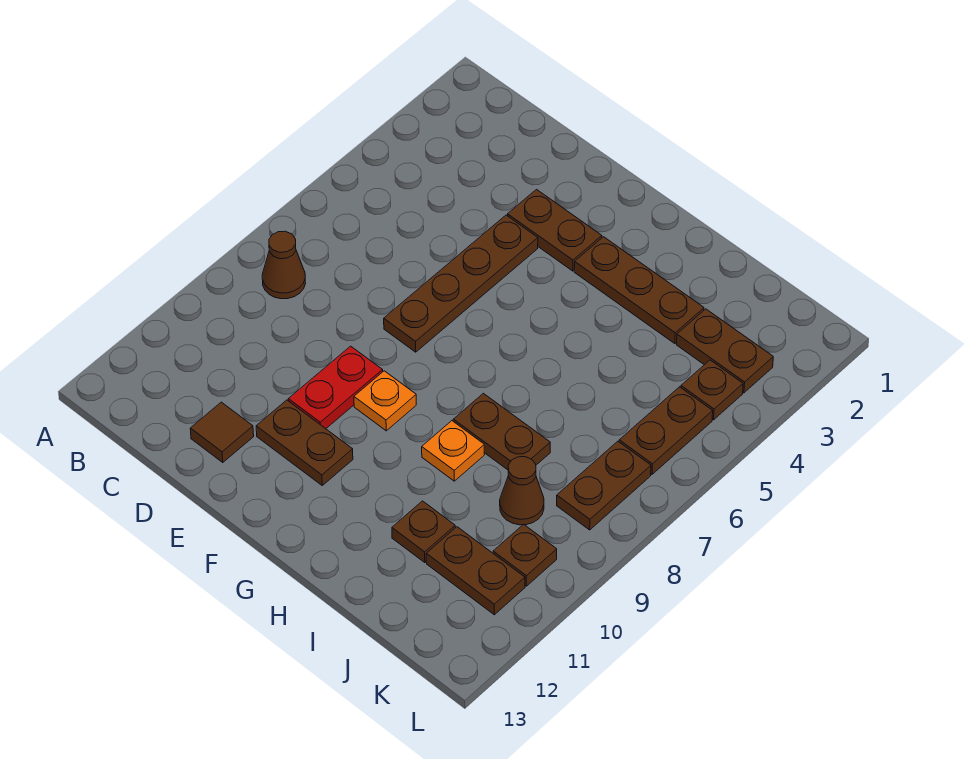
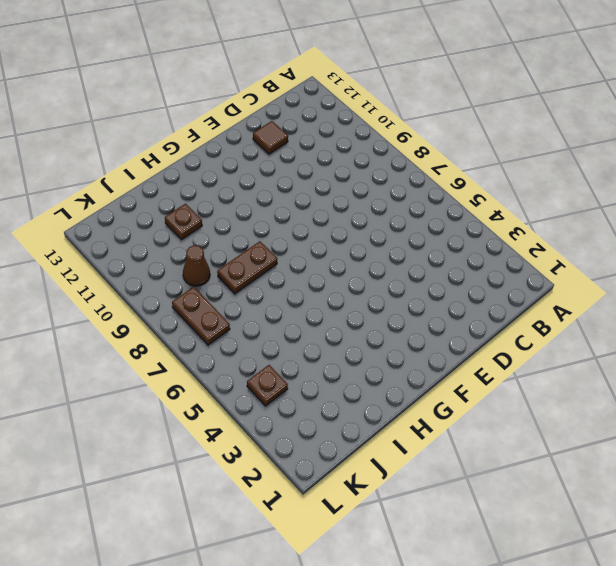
none -> brown 1x1 cone [262,231,306,299]
none -> brown 1x2 plate [508,190,602,271]
none -> brown 1x4 plate [384,215,538,352]

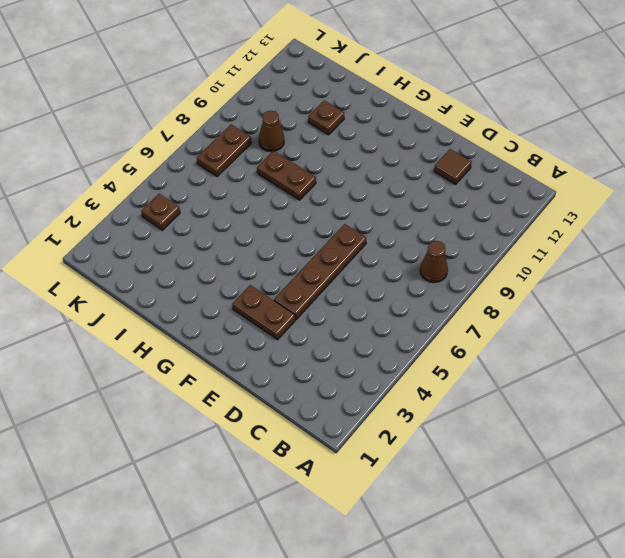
none -> red 1x2 plate [288,346,383,429]
none -> brown 1x2 plate [256,400,353,485]
none -> orange 1x1 plate [354,371,416,431]

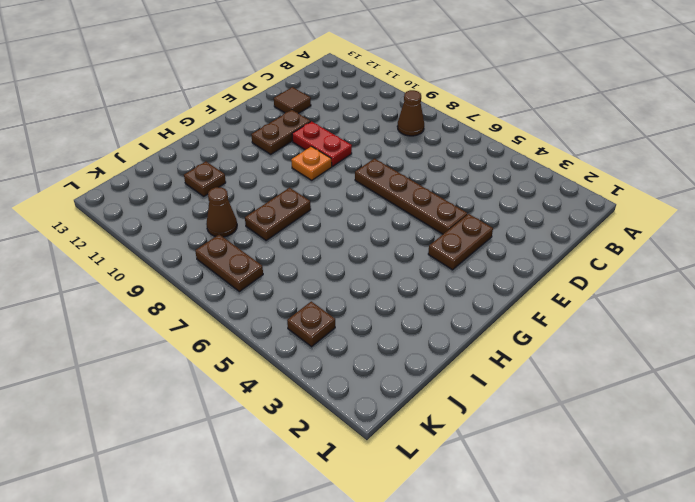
none -> brown 1x3 plate [574,237,704,344]
none -> orange 1x1 plate [422,421,484,481]
none -> brown 1x2 plate [677,309,773,393]

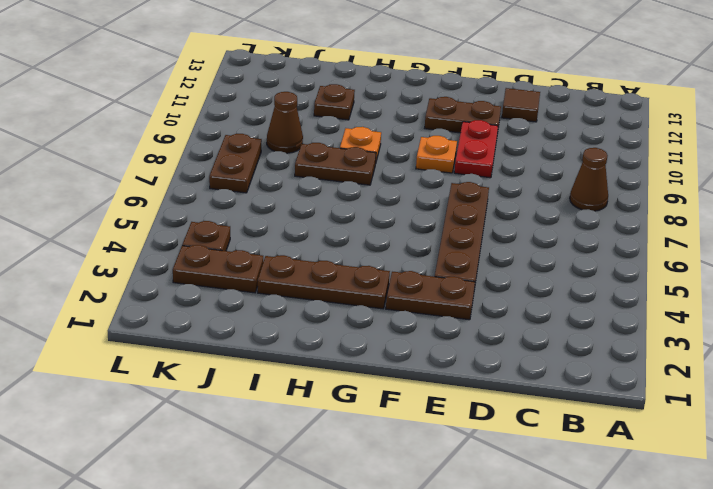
none -> brown 1x2 plate [426,527,525,615]
none -> brown 1x2 plate [619,387,713,474]
none -> brown 1x1 plate [493,524,557,586]

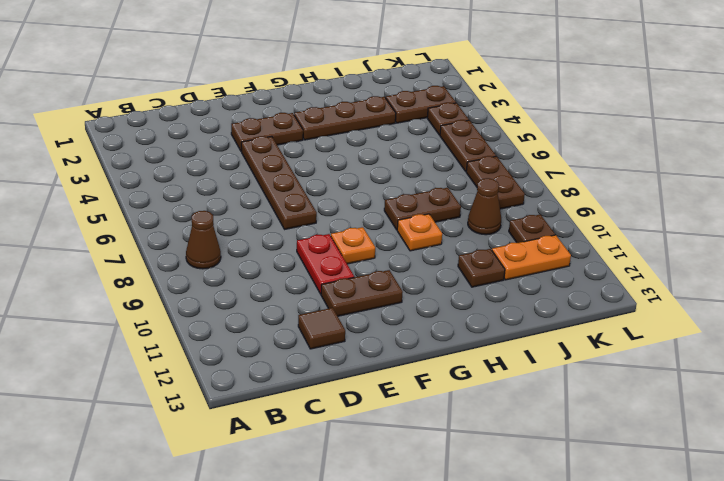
orange 1x2 plate [492,235,571,280] -> brown 1x2 plate [426,527,525,615]

